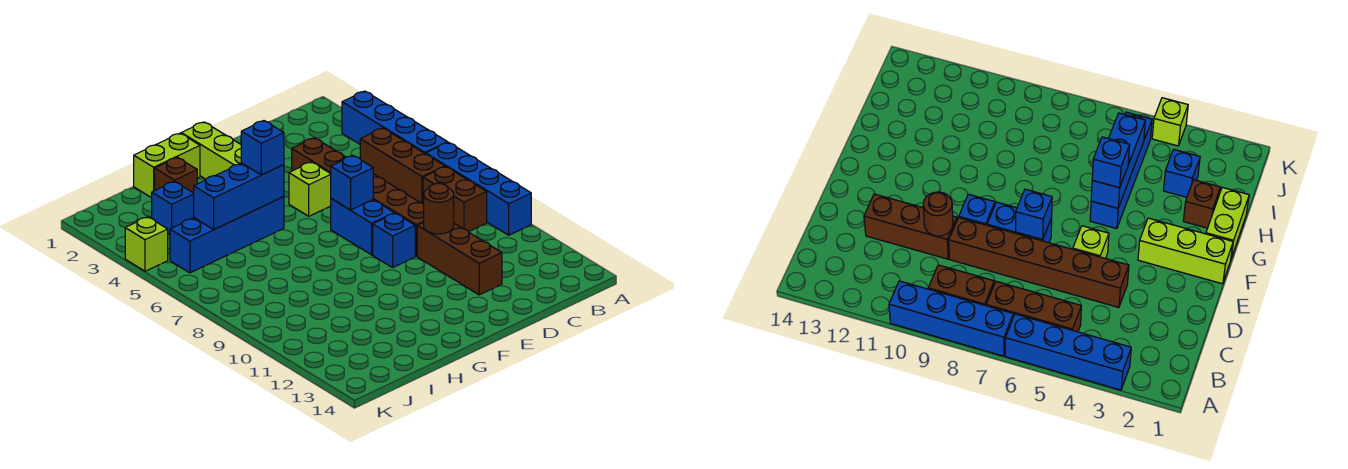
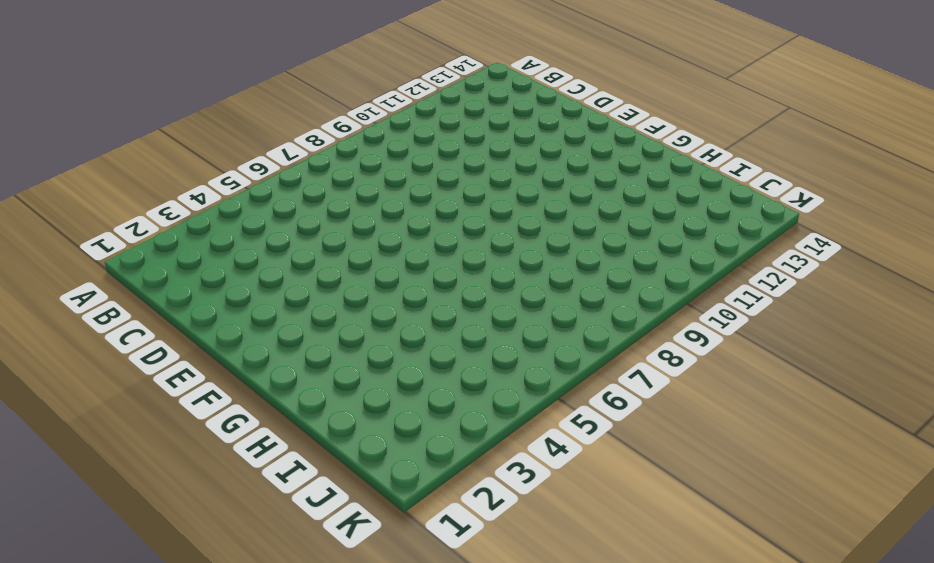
none -> blue 1x4 brick [342,91,448,154]
none -> blue 1x4 brick [426,142,531,235]
none -> brown 1x3 brick [360,128,445,203]

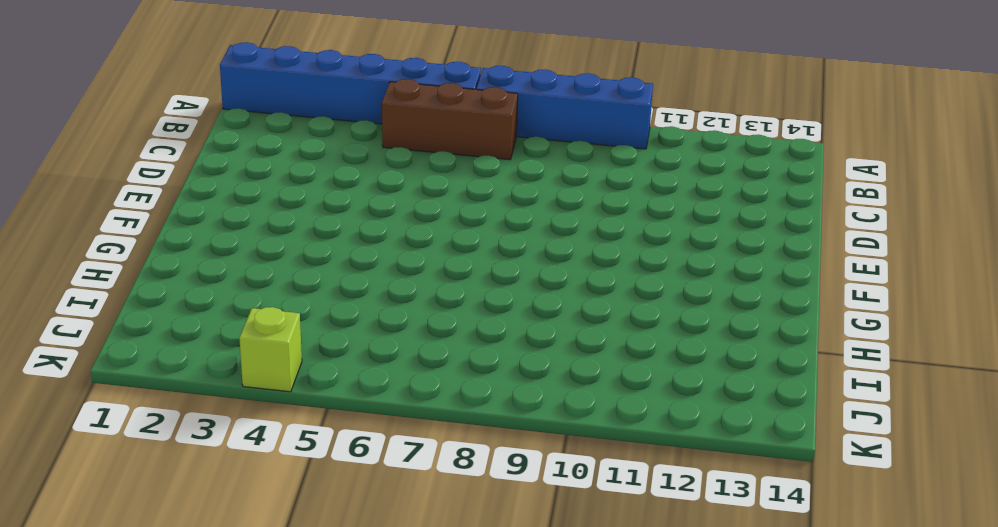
blue 1x6 brick [220,42,481,124] -> blue 1x4 brick [342,91,448,154]
none -> brown 1x2 brick [423,167,487,232]
none -> brown 1x6 brick [292,138,424,256]
none -> brown 1x3 brick [417,223,502,295]

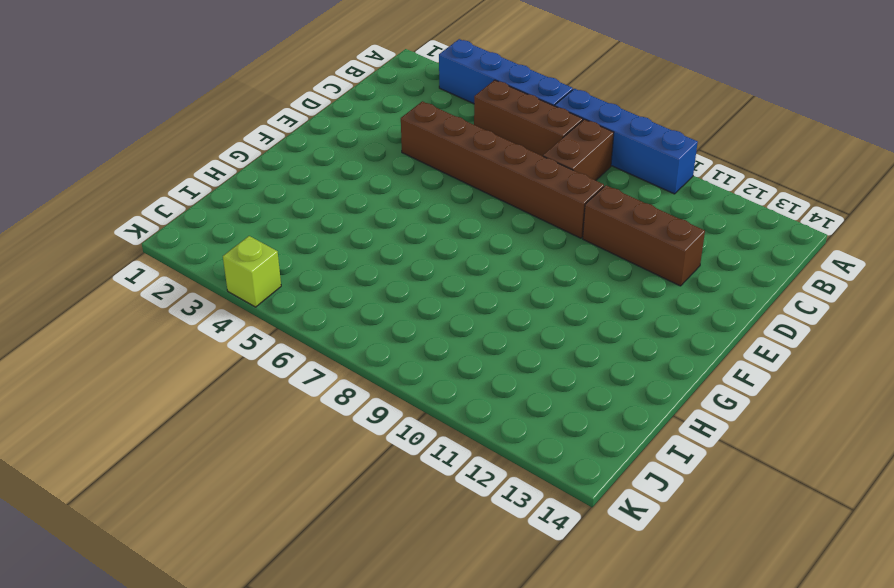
brown 1x2 brick [543,119,614,180] -> brown 1x2 brick turned to [423,167,487,232]
none -> lime 1x1 brick [289,162,331,216]
none -> blue 1x2 brick [331,199,394,255]
none -> blue 1x1 brick [373,213,415,268]

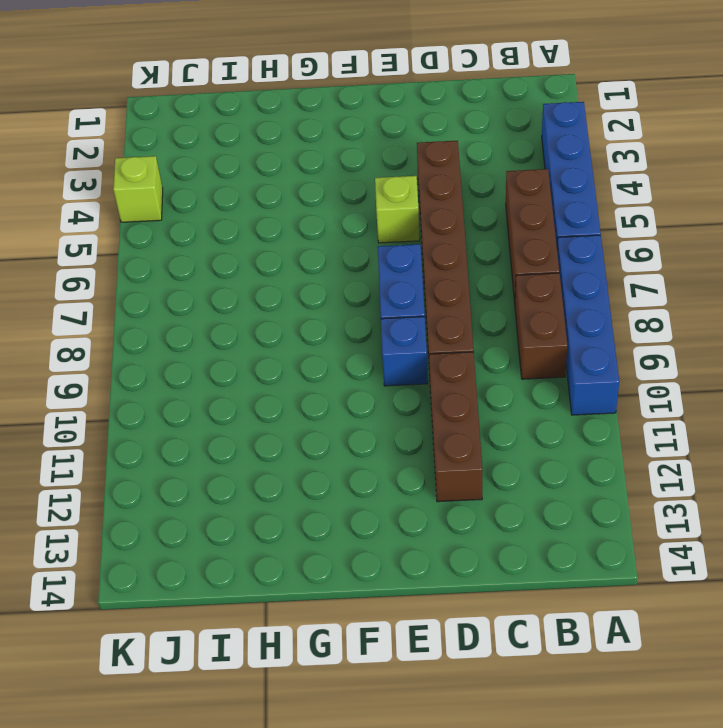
none -> lime 1x3 brick [181,122,241,179]
none -> lime 1x2 brick [134,133,200,198]
none -> blue 1x4 brick [170,197,284,273]

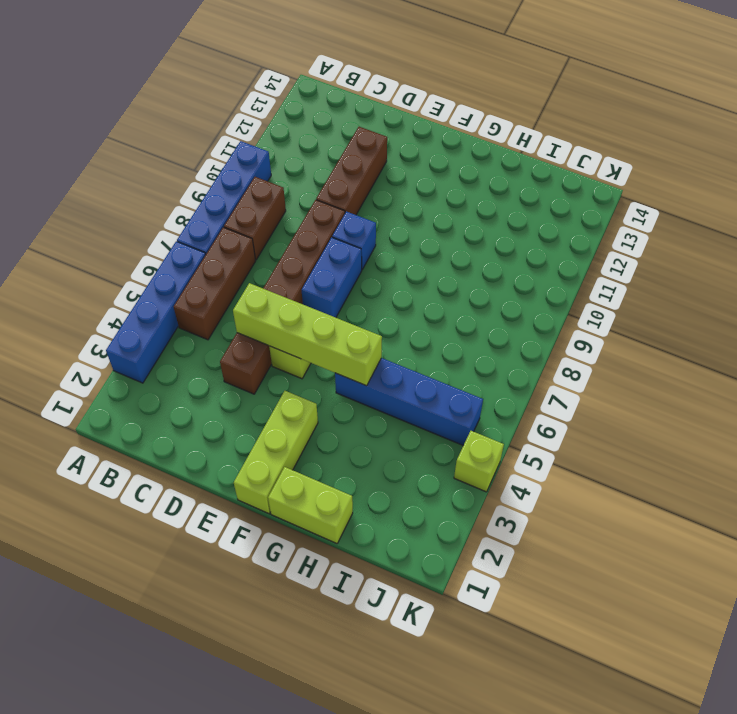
lime 1x4 brick [233,283,382,386] -> blue 1x3 brick [194,163,284,229]
none -> brown 1x1 brick [155,157,197,193]
none -> blue 1x1 brick [152,181,194,235]
none -> brown 1x1 round brick [424,183,454,234]

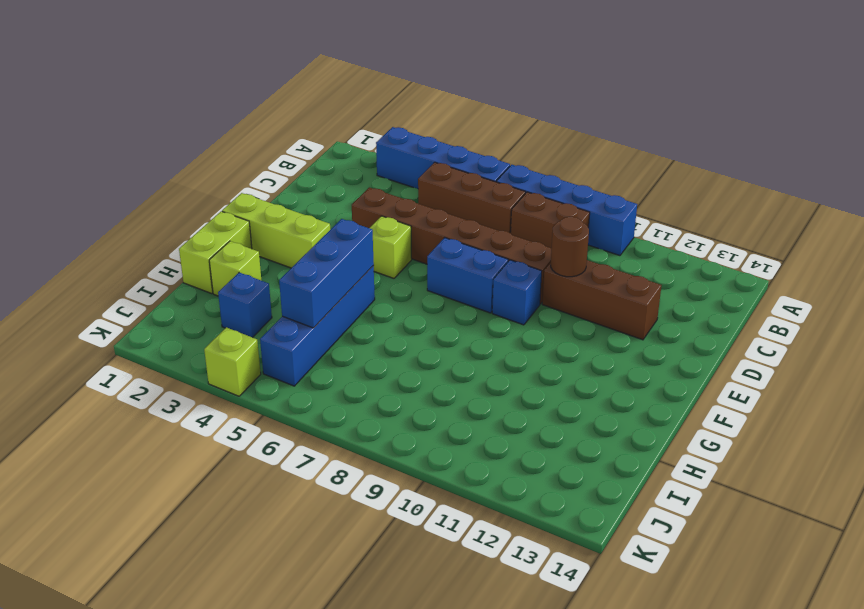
lime 1x1 brick [209,241,261,296] -> brown 1x1 brick [155,157,197,193]
none -> blue 1x1 brick [331,156,373,210]
none -> blue 1x1 brick [241,121,284,175]

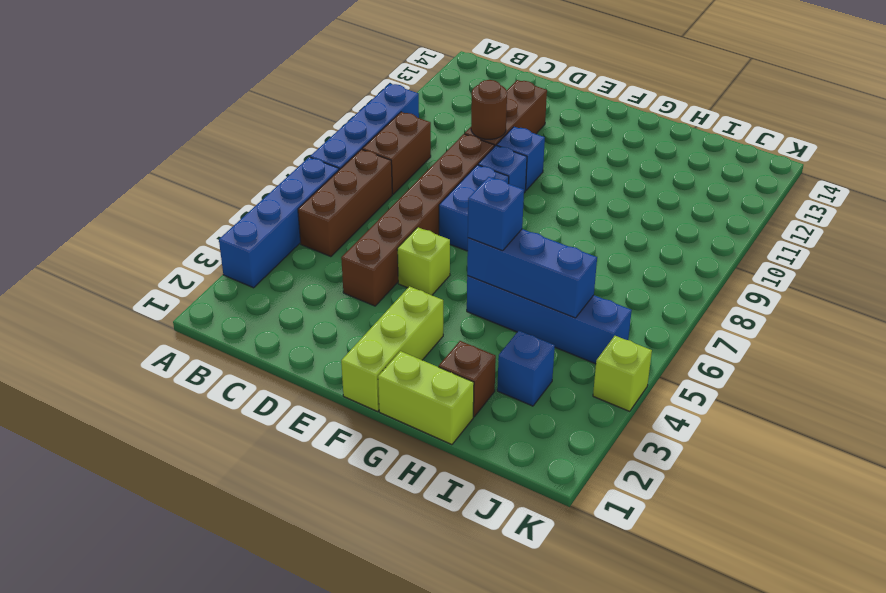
blue 1x1 brick [497,127,545,190] -> blue 1x1 brick moved to [331,156,373,210]

